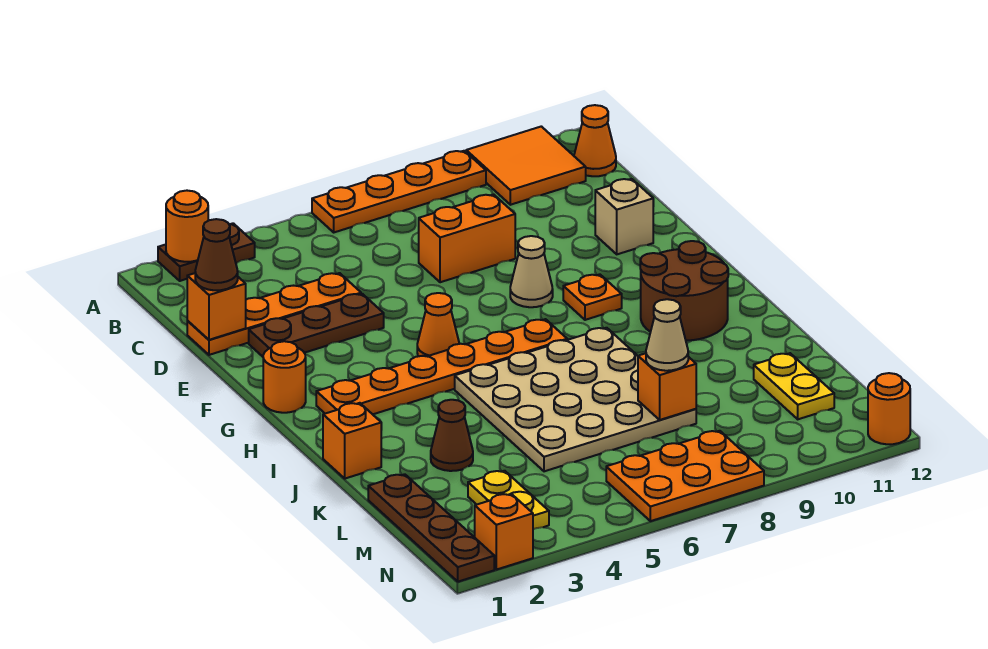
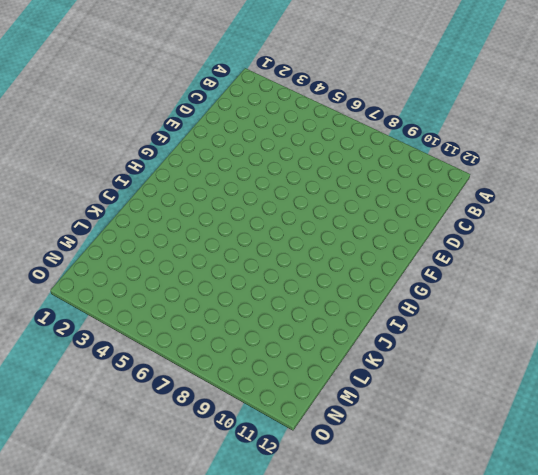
none -> brown 1x2 plate [158,223,255,281]
none -> orange 1x4 plate [312,151,486,232]
none -> orange 2x2 tile [466,126,586,205]

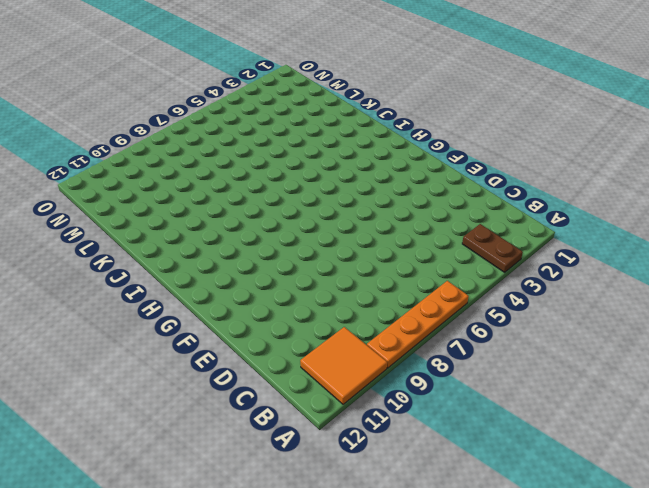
brown 1x2 plate [462,224,523,272] -> brown 1x2 plate turned to [158,223,255,281]
none -> orange 1x1 cone [574,105,616,176]
none -> orange 1x4 plate [187,273,361,355]
none -> orange 1x2 brick [419,194,515,282]

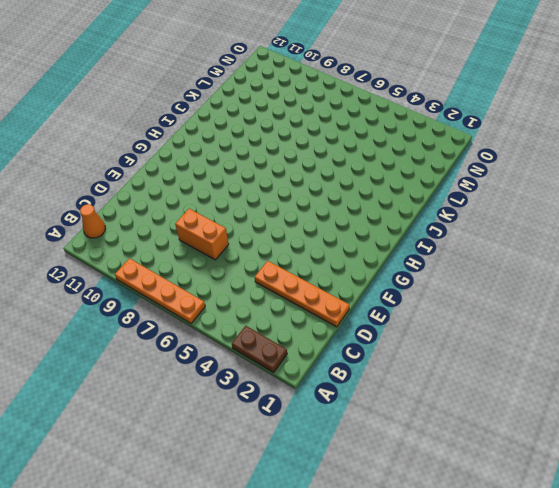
none -> orange 2x2 tile [466,126,586,205]
none -> brown 1x3 plate [249,294,384,357]
none -> tan 1x1 brick [595,179,653,254]

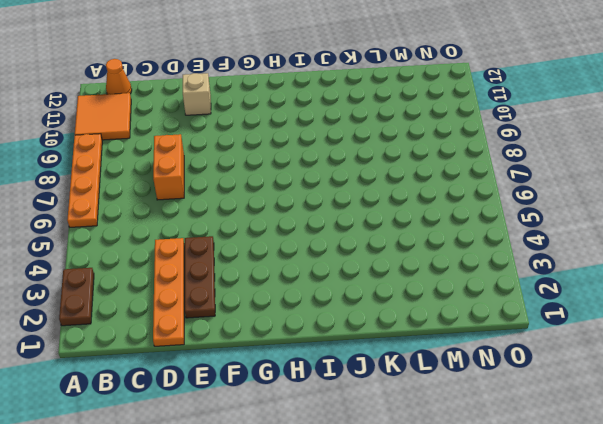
none -> tan 1x1 cone [510,236,553,307]
none -> orange 1x1 round brick [263,341,306,413]
none -> orange 1x1 cone [417,293,459,356]

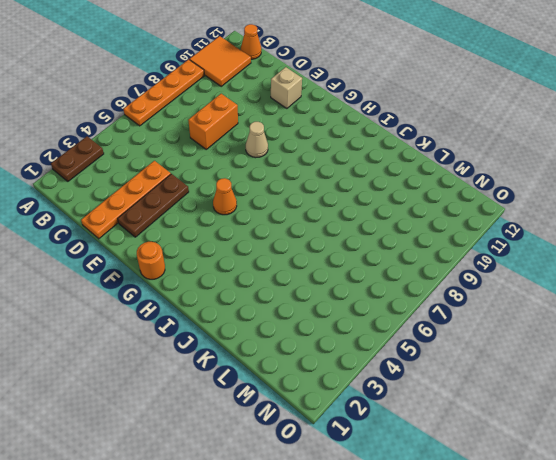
none -> orange 1x1 plate [563,274,622,320]
none -> orange 1x6 plate [316,319,567,414]
none -> brown 2x2 round brick [640,241,728,341]

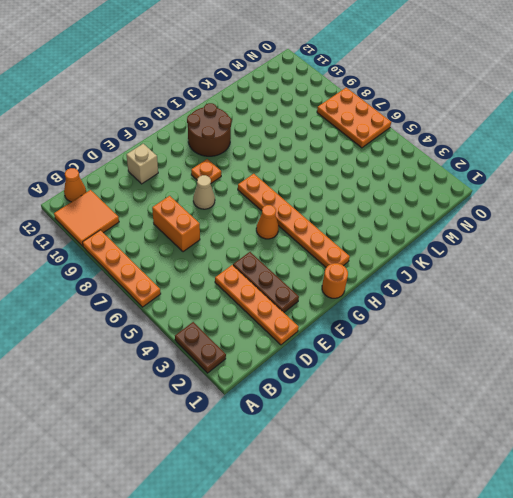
none -> tan 4x4 plate [455,328,696,471]
none -> orange 1x1 brick [323,403,381,479]
none -> brown 1x1 cone [431,400,473,471]

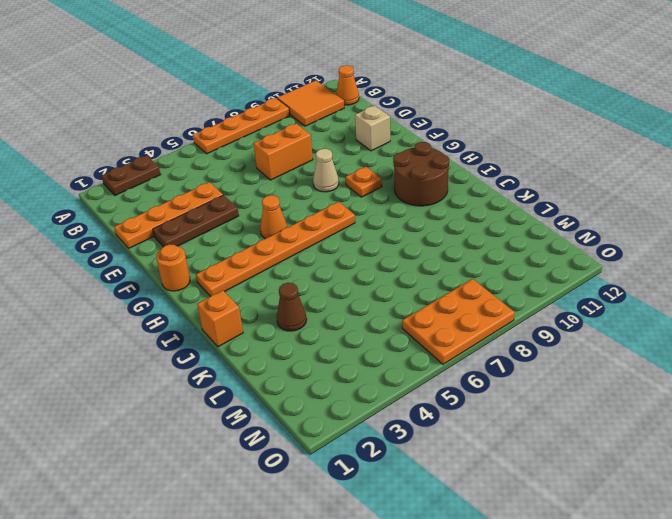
none -> tan 4x4 plate [455,328,696,471]
none -> brown 1x4 plate [368,474,494,582]
none -> yellow 1x2 plate [754,353,834,419]

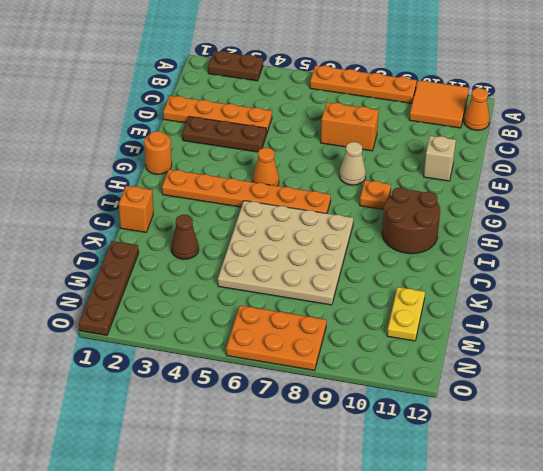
none -> yellow 1x2 plate [468,471,549,529]
none -> orange 1x1 brick [475,494,533,570]
none -> orange 1x1 round brick [868,373,910,444]

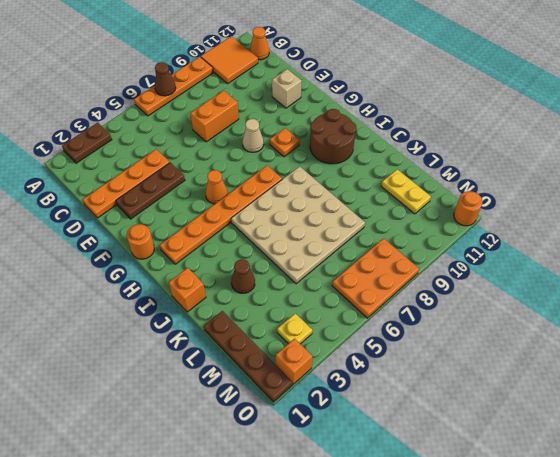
brown 1x1 cone [155,62,176,96] -> brown 1x1 cone moved to [195,219,238,290]
yellow 1x1 plate [277,313,312,344] -> yellow 1x2 plate [468,471,549,529]
none -> orange 1x1 round brick [166,191,208,262]
none -> orange 1x1 brick [187,273,246,340]
none -> orange 1x1 brick [638,353,696,420]

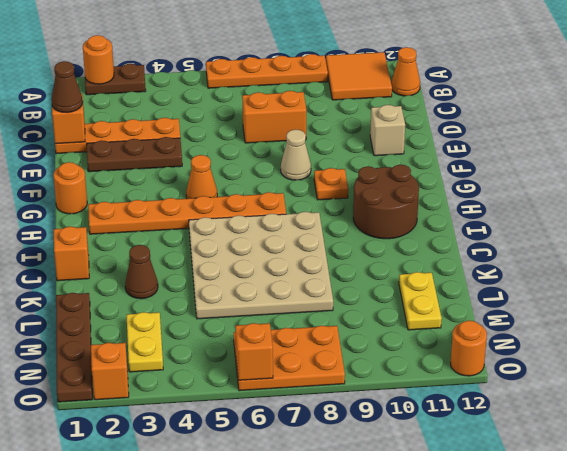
orange 1x1 brick [235,323,273,380] -> orange 1x1 brick moved to [638,353,696,420]
none -> tan 1x1 cone [646,299,688,371]

